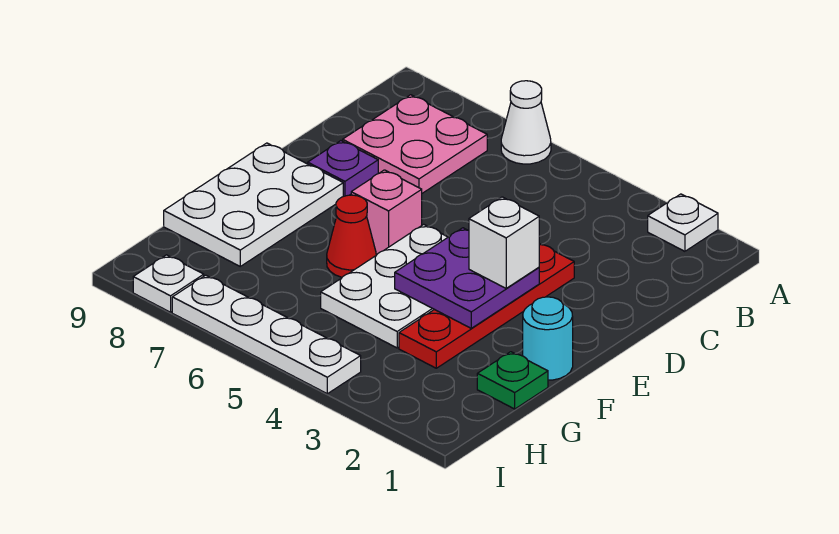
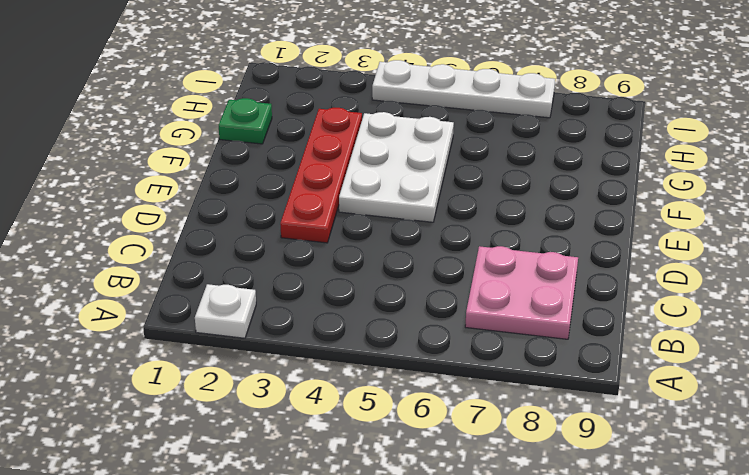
none -> white 1x1 cone [501,81,551,164]
none -> purple 1x1 plate [308,141,378,196]
none -> pink 1x1 brick [351,170,422,255]

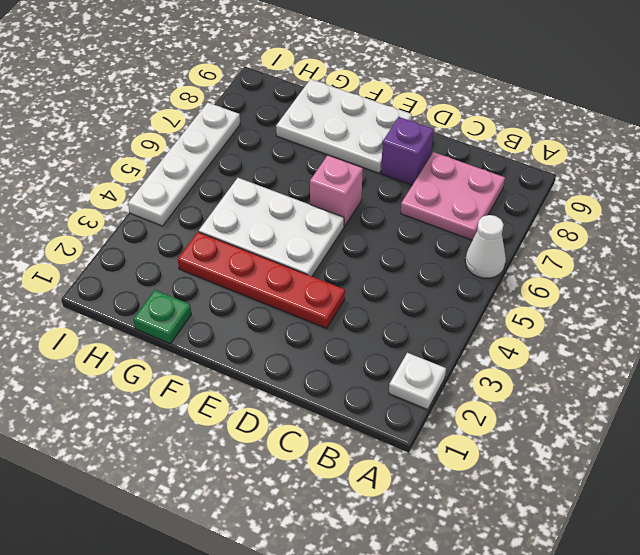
purple 1x1 brick [381,117,433,185] -> purple 1x1 plate [308,141,378,196]
none -> cyan 1x1 round brick [523,297,573,380]
none -> red 1x1 cone [327,195,376,277]
none -> white 1x1 plate [133,255,204,312]

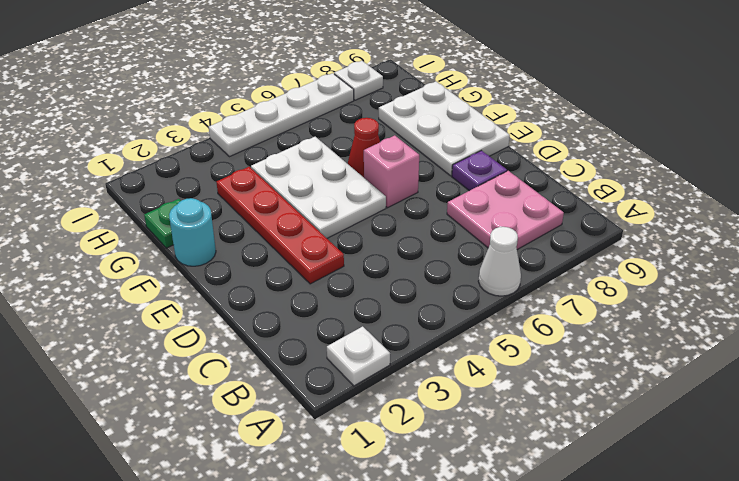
none -> purple 2x2 plate [395,228,539,328]
none -> white 1x1 brick [469,197,539,288]

